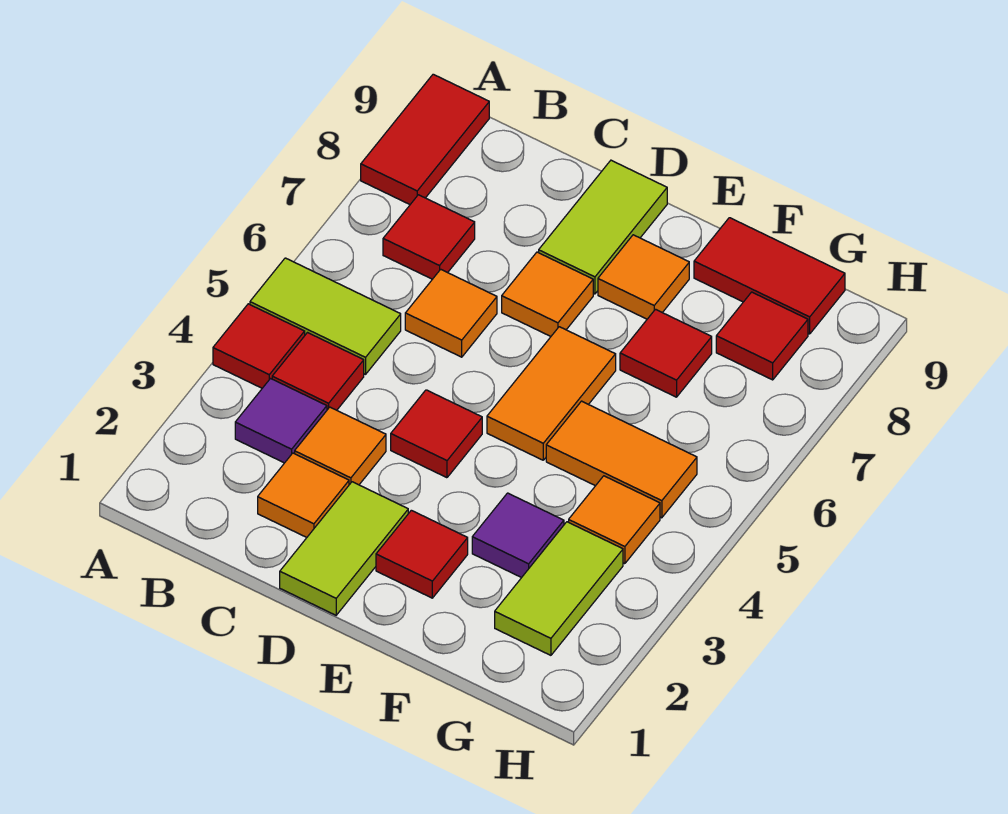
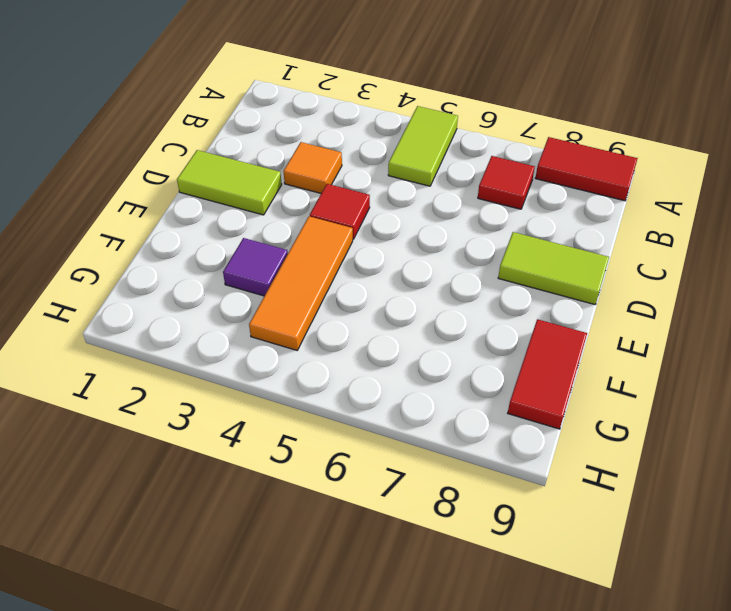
orange 1x3 tile [249,216,353,350] -> orange 1x1 tile [569,476,660,564]
none -> red 1x1 tile [213,304,305,388]
none -> purple 1x1 tile [235,379,327,463]
none -> red 1x1 tile [272,333,364,410]

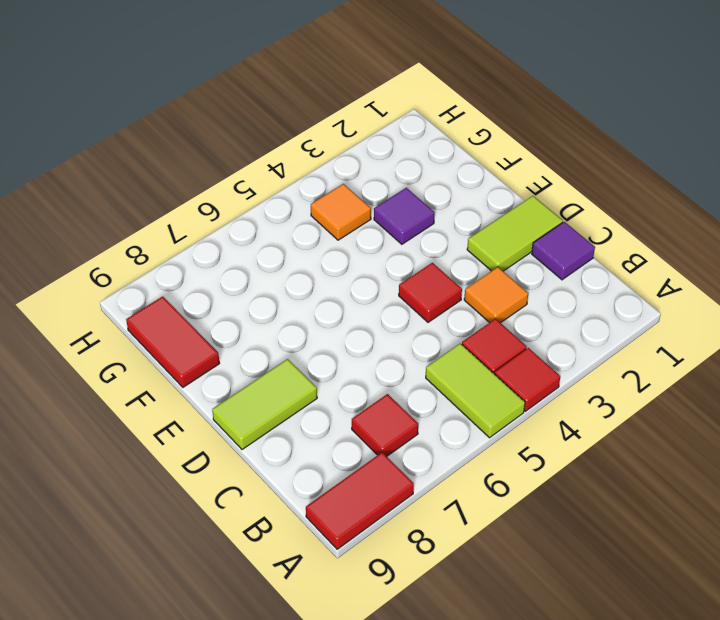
purple 1x1 tile [532,222,595,280] -> purple 1x1 tile moved to [235,379,327,463]
none -> orange 1x1 tile [258,453,349,537]
none -> orange 1x1 tile [405,269,497,357]
none -> orange 1x1 tile [502,252,593,336]

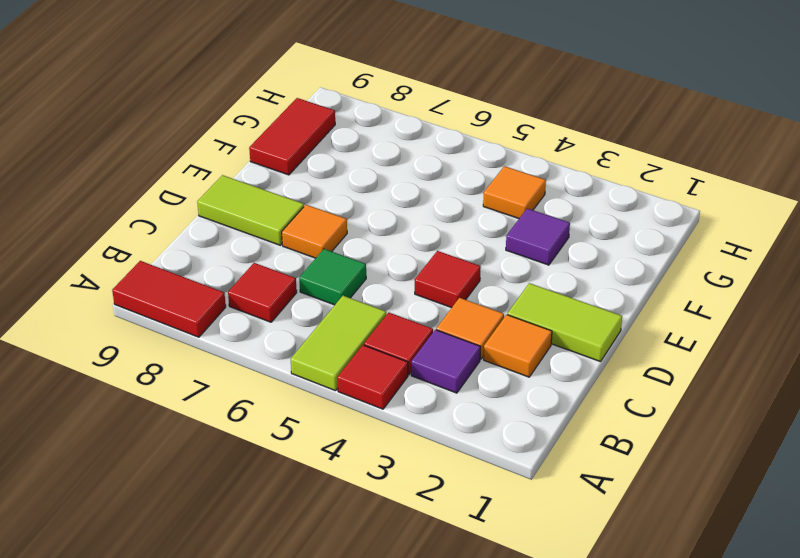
green 1x1 tile [299,249,366,305] -> orange 1x1 tile [405,269,497,357]
none -> red 1x1 tile [376,510,468,598]
none -> orange 1x2 tile [487,327,616,460]
none -> orange 1x1 tile [598,235,689,319]

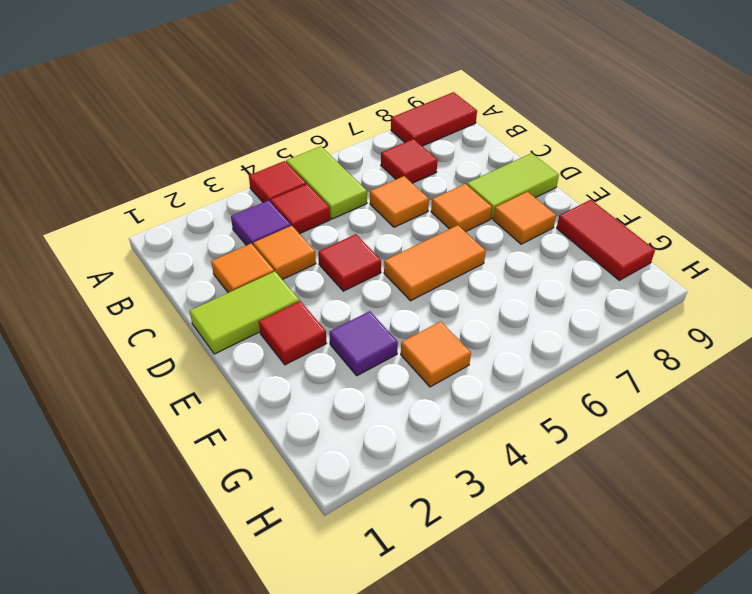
none -> orange 1x2 tile [546,401,697,518]
none -> red 1x1 tile [620,309,712,397]
none -> lime 1x2 tile [495,522,623,655]

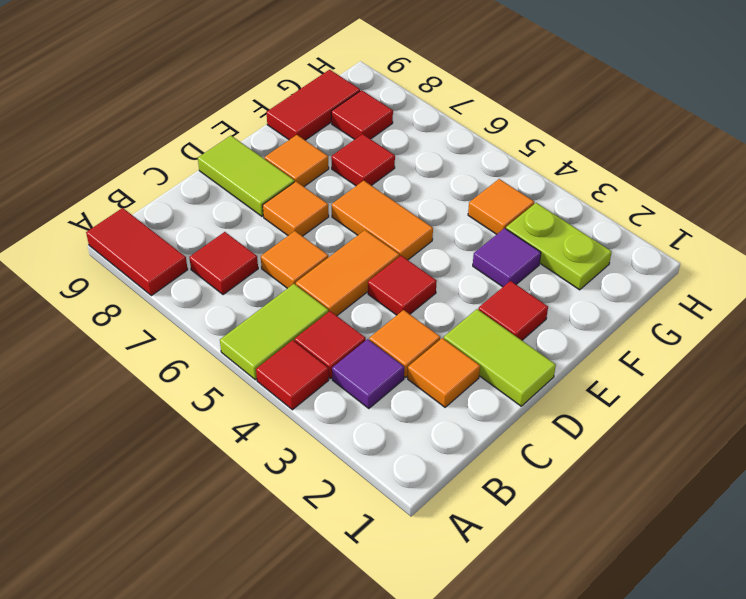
orange 1x2 tile [296,230,399,316] -> orange 1x2 tile moved to [546,401,697,518]
lime 1x2 plate [506,203,612,290] -> lime 1x2 tile [495,522,623,655]

